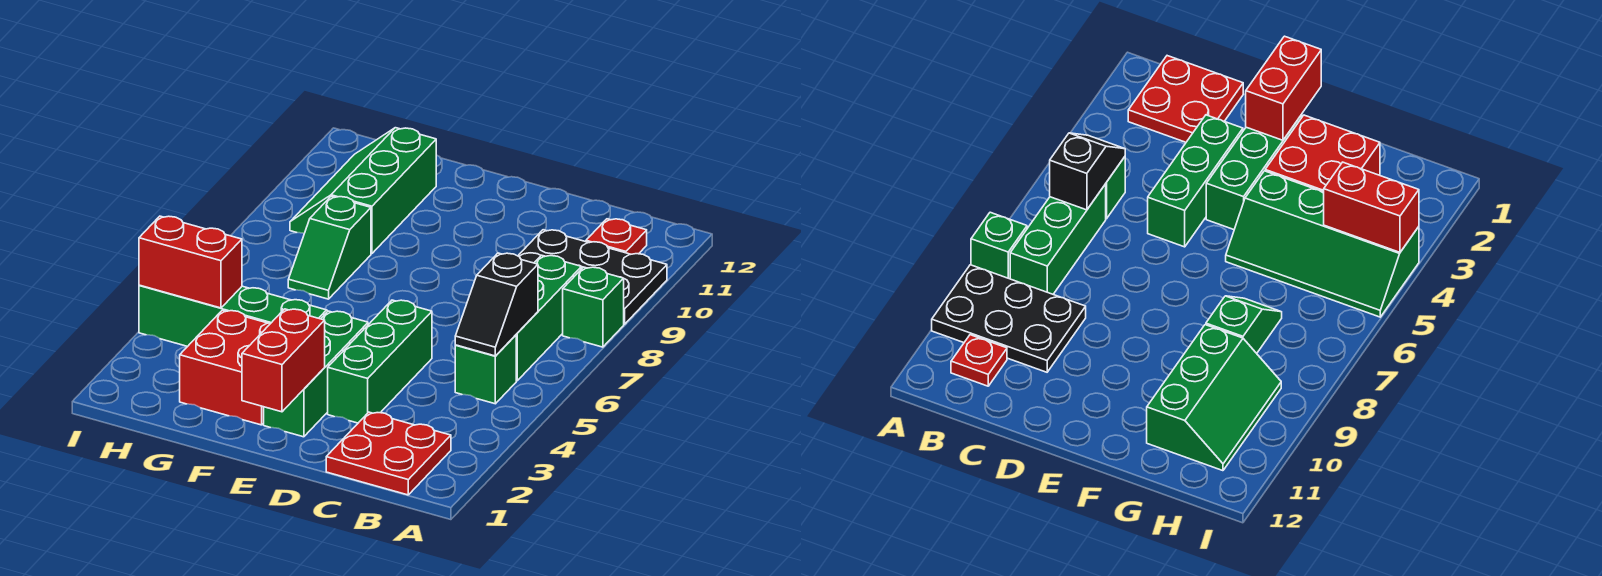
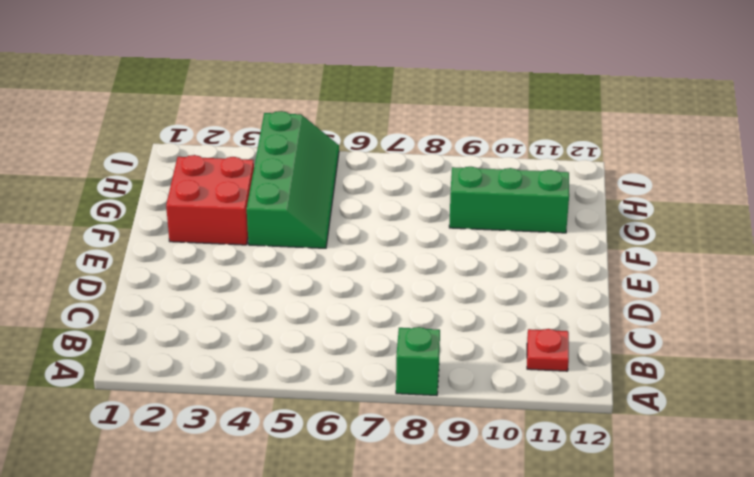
none -> black 2x3 plate [518,230,667,324]
none -> red 2x2 plate [326,412,451,495]
none -> green 1x1 brick [455,335,516,404]

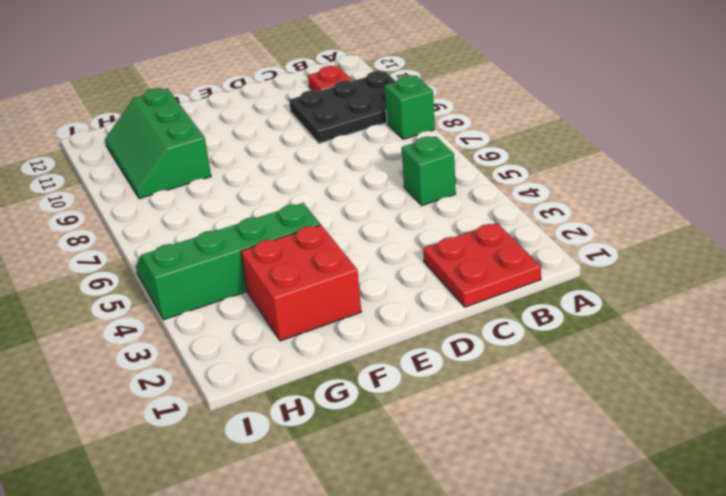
none -> green 1x3 brick [516,255,582,381]
none -> green 1x3 brick [328,300,432,423]
none -> green 1x3 brick [264,311,368,437]

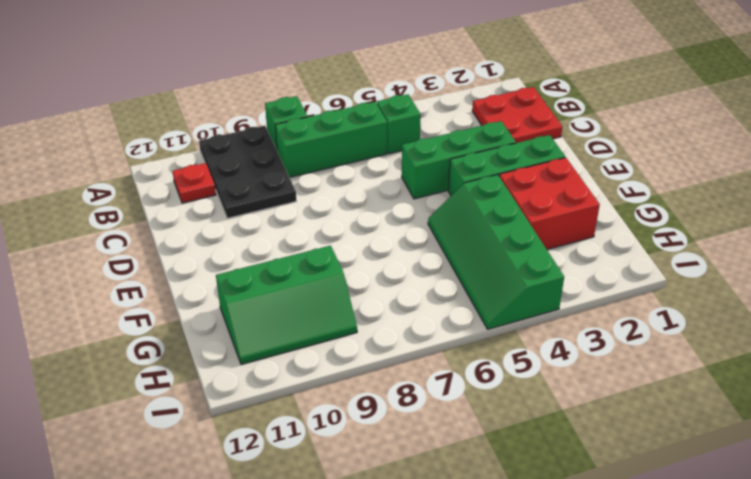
none -> green 1x2 slope [288,196,371,299]
none -> black 1x2 slope [455,253,538,356]
none -> red 1x2 brick [242,309,325,412]

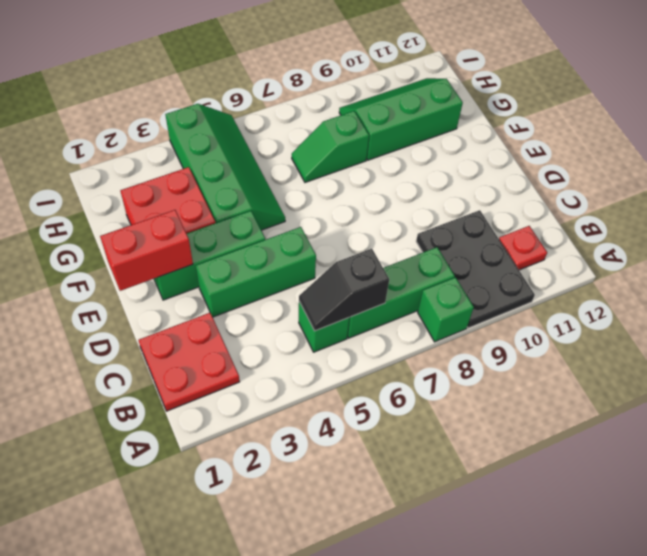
none -> red 1x2 brick [139,216,242,308]

